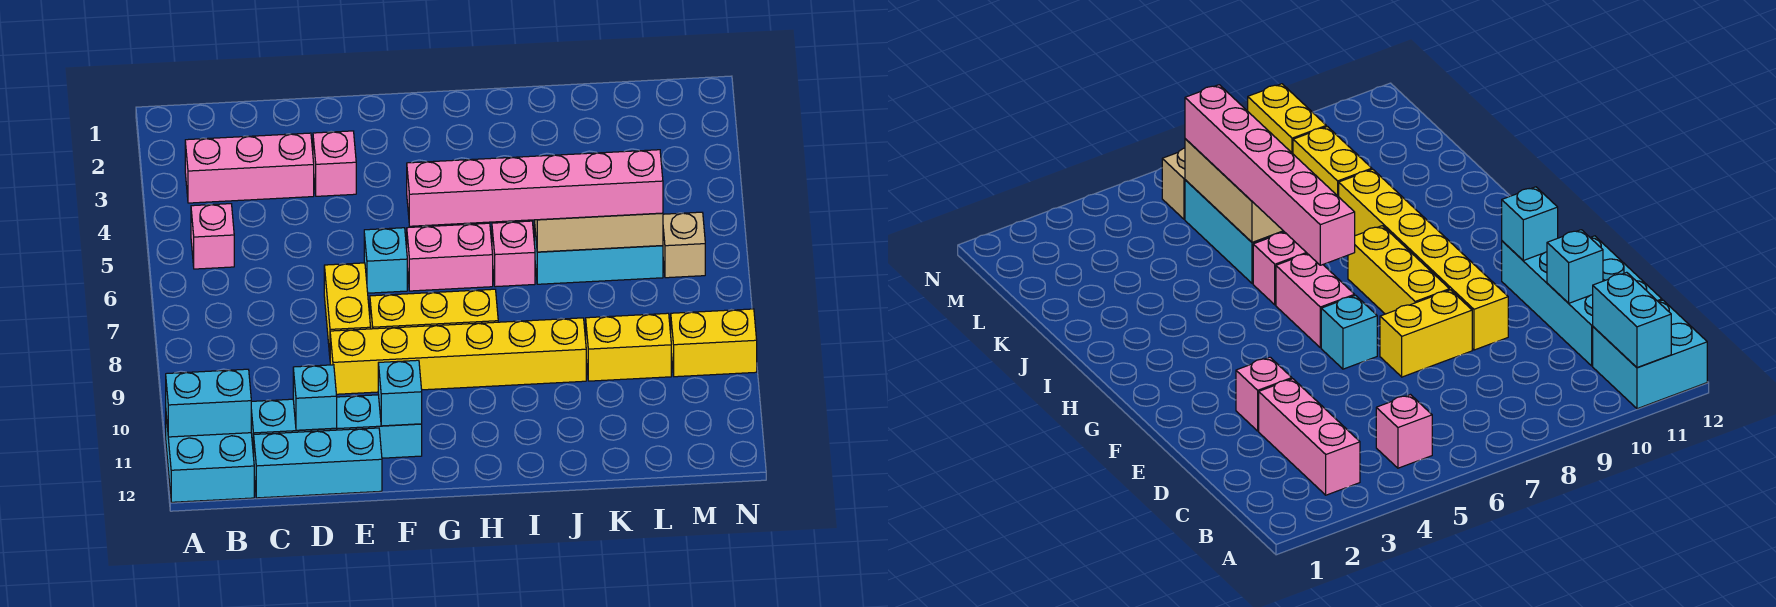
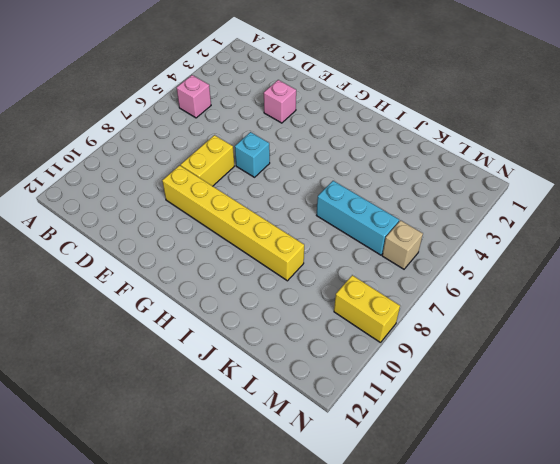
none -> cyan 2x2 brick [166,416,254,502]
none -> pink 1x3 brick [185,133,314,203]
none -> cyan 1x4 brick [251,395,422,458]

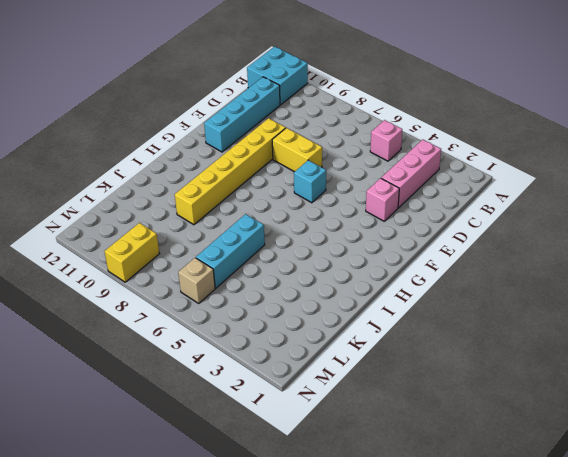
none -> cyan 1x3 brick [254,428,382,498]
none -> yellow 1x3 brick [370,289,498,329]
none -> pink 1x2 brick [407,223,493,291]

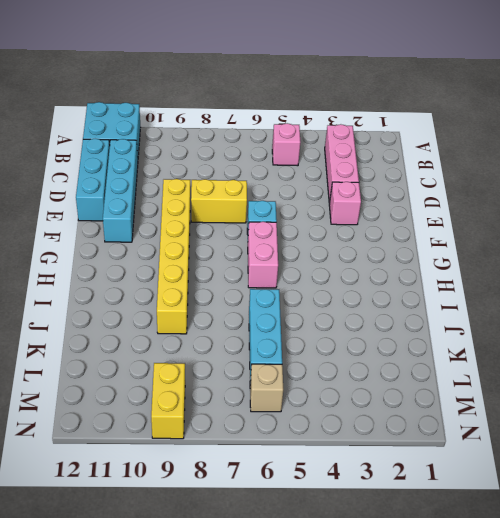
none -> yellow 1x3 brick [370,289,498,329]
none -> pink 1x1 brick [492,221,535,287]
none -> yellow 1x2 brick [586,313,671,381]

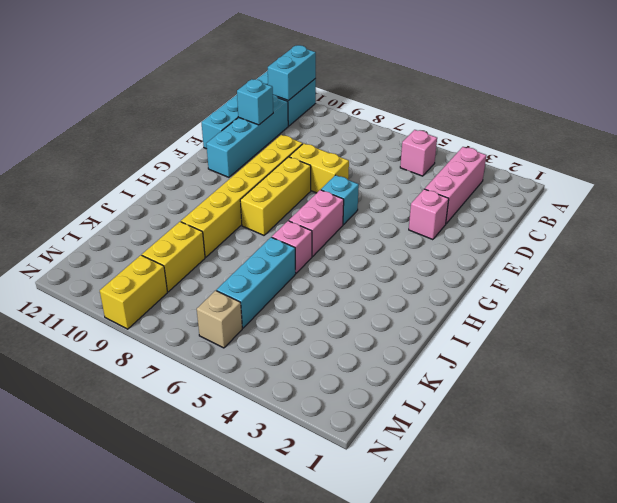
none -> cyan 1x1 brick [378,360,422,426]
none -> tan 1x3 brick [534,213,663,252]
none -> pink 1x6 brick [407,150,663,226]

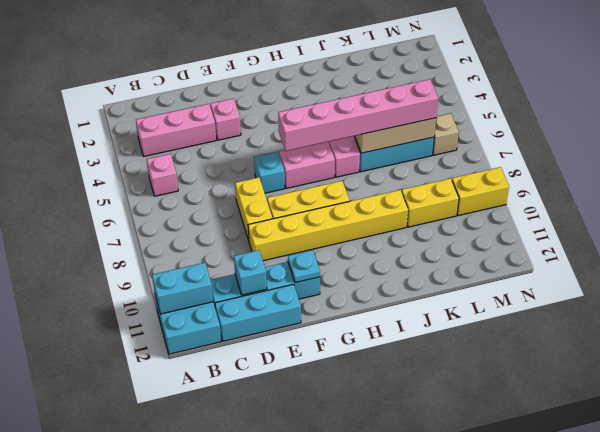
cyan 1x1 plate [288,250,320,283] -> cyan 1x1 brick [378,360,422,426]

